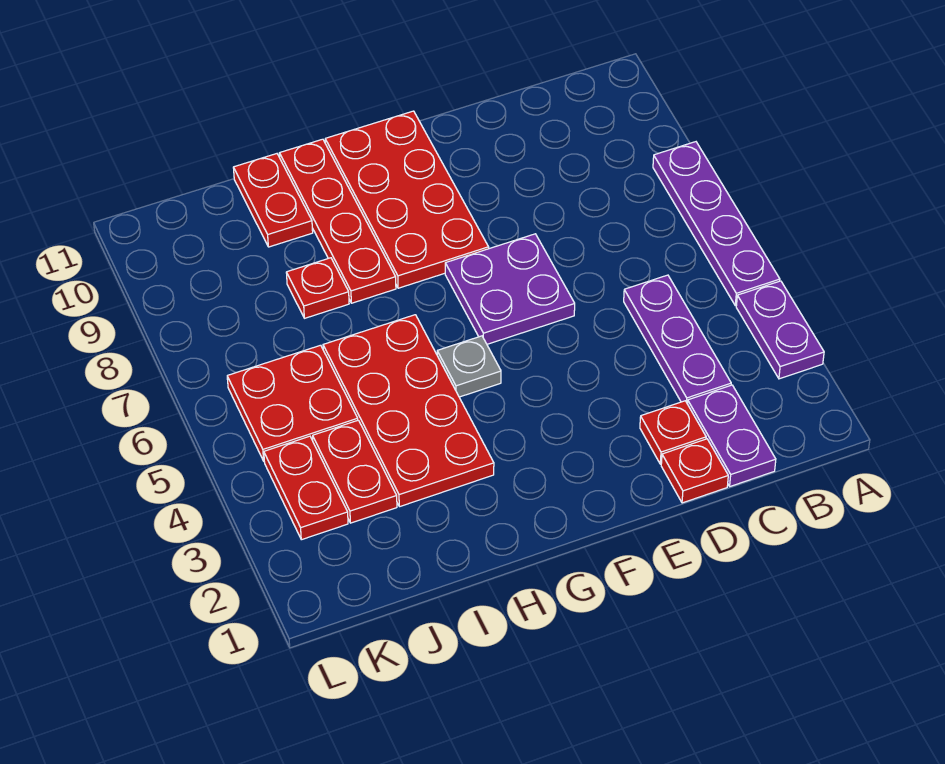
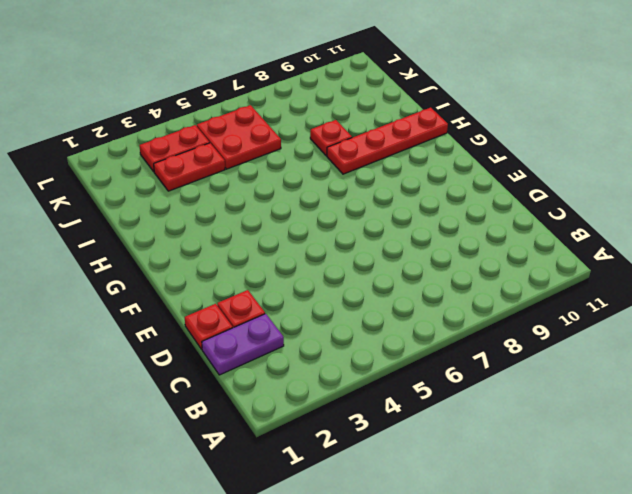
none -> purple 1x2 plate [736,281,824,379]
none -> purple 1x4 plate [653,142,780,306]
none -> purple 1x3 plate [624,275,731,403]

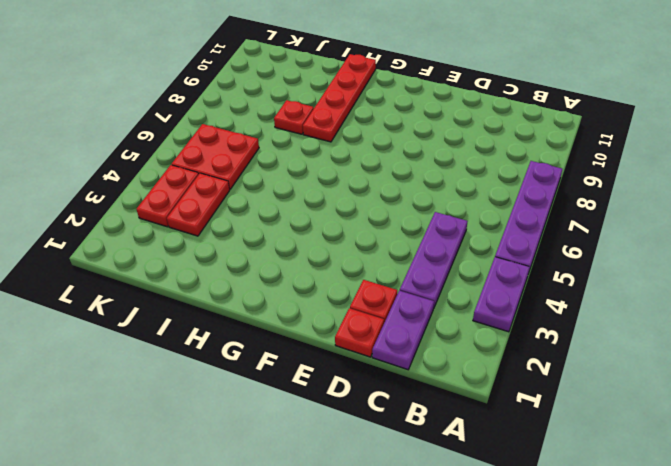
none -> purple 2x2 plate [445,234,575,344]
none -> red 2x4 plate [325,111,489,288]
none -> grey 1x1 plate [437,336,501,397]

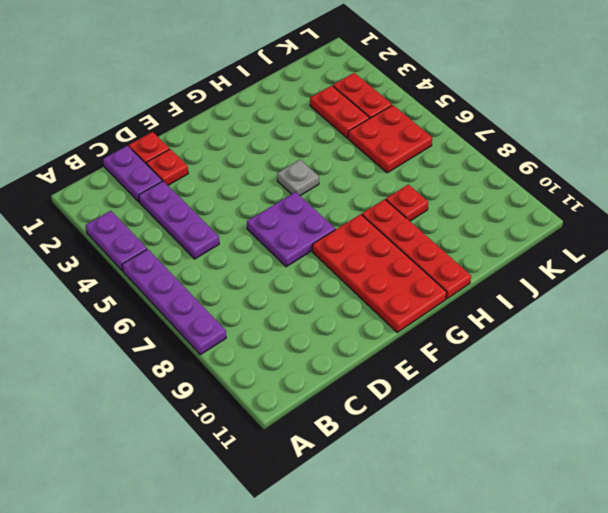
none -> red 2x4 plate [323,315,494,507]
none -> red 1x2 plate [233,154,313,247]

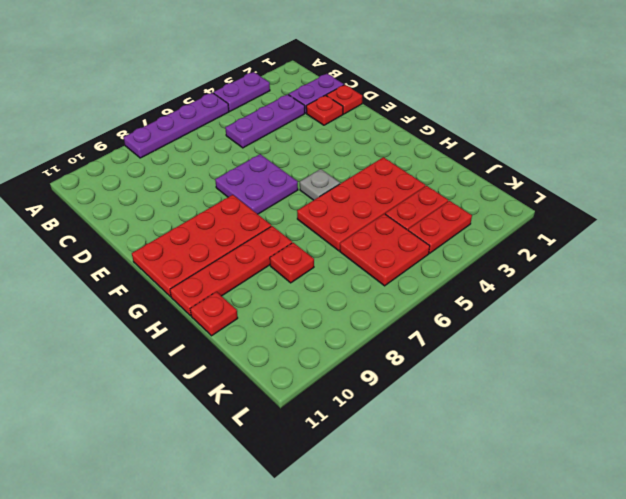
red 1x1 plate [190,292,238,336] -> red 1x2 plate [233,154,313,247]

